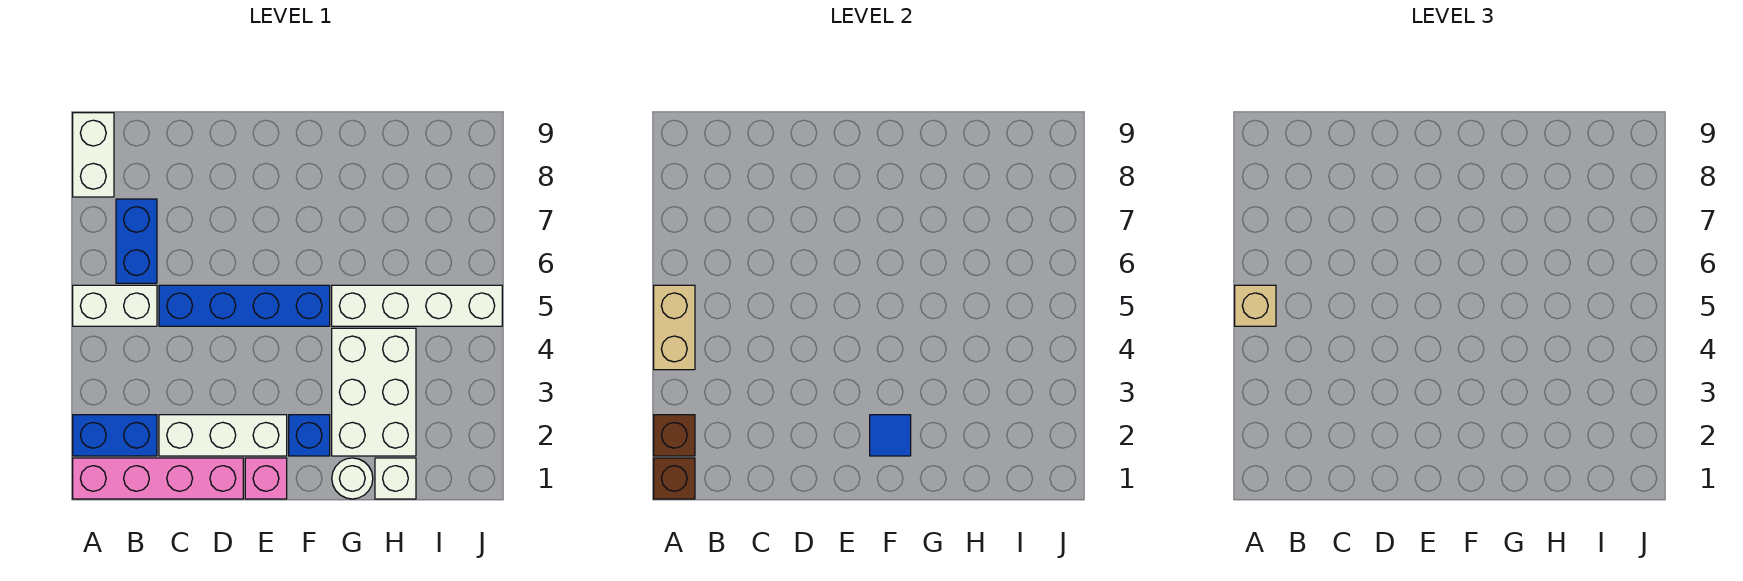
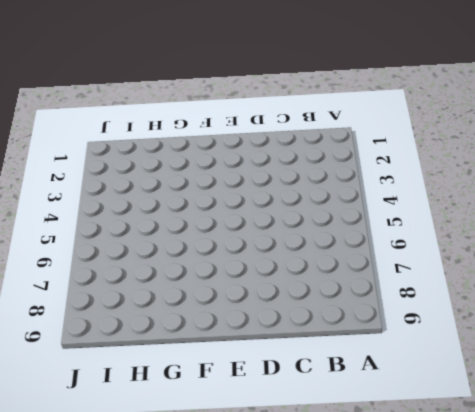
none -> pink 1x4 brick [73,458,243,499]
none -> blue 1x2 brick [73,415,157,456]
none -> white 1x2 brick [73,285,157,326]

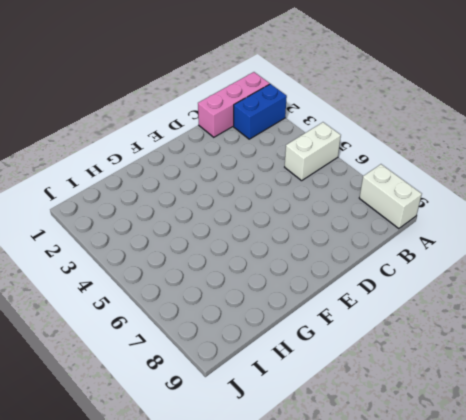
pink 1x3 brick [198,72,270,137] -> pink 1x4 brick [73,458,243,499]
none -> blue 1x2 brick [116,199,157,283]
none -> white 1x3 brick [159,415,287,456]
none -> blue 1x4 brick [159,285,330,326]

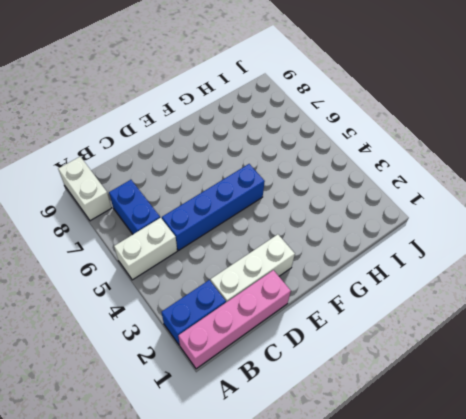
none -> pink 1x1 brick [245,458,287,499]
none -> blue 1x1 brick [289,415,330,456]
none -> white 1x1 round brick [332,458,373,499]

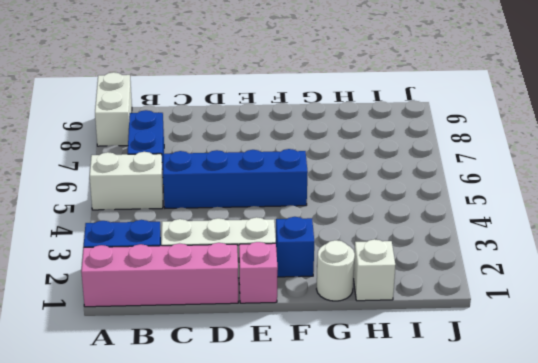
none -> white 2x3 brick [332,328,416,456]
none -> white 1x4 brick [332,285,502,326]
none -> brown 1x1 brick [654,458,695,499]

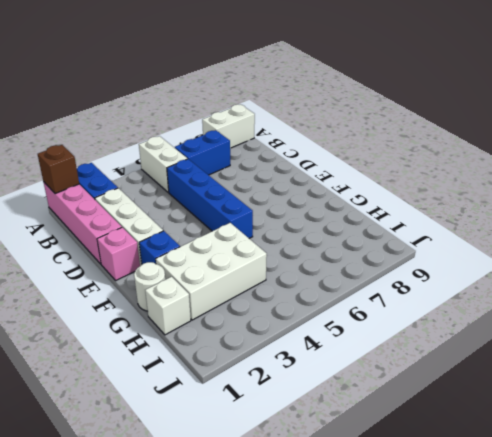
none -> white 1x4 brick [332,285,502,326]
none -> brown 1x1 brick [654,415,695,456]
none -> tan 1x2 brick [654,285,695,370]

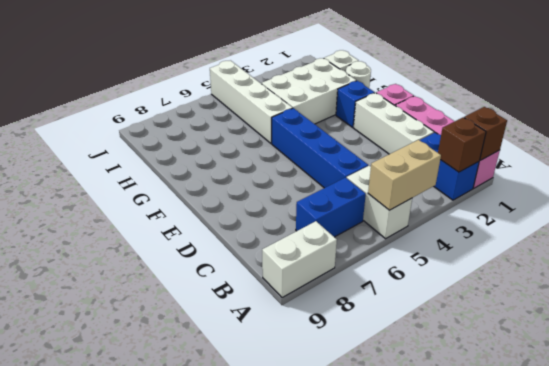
none -> blue 1x1 tile [870,415,911,456]
none -> tan 1x1 brick [1235,285,1276,326]

